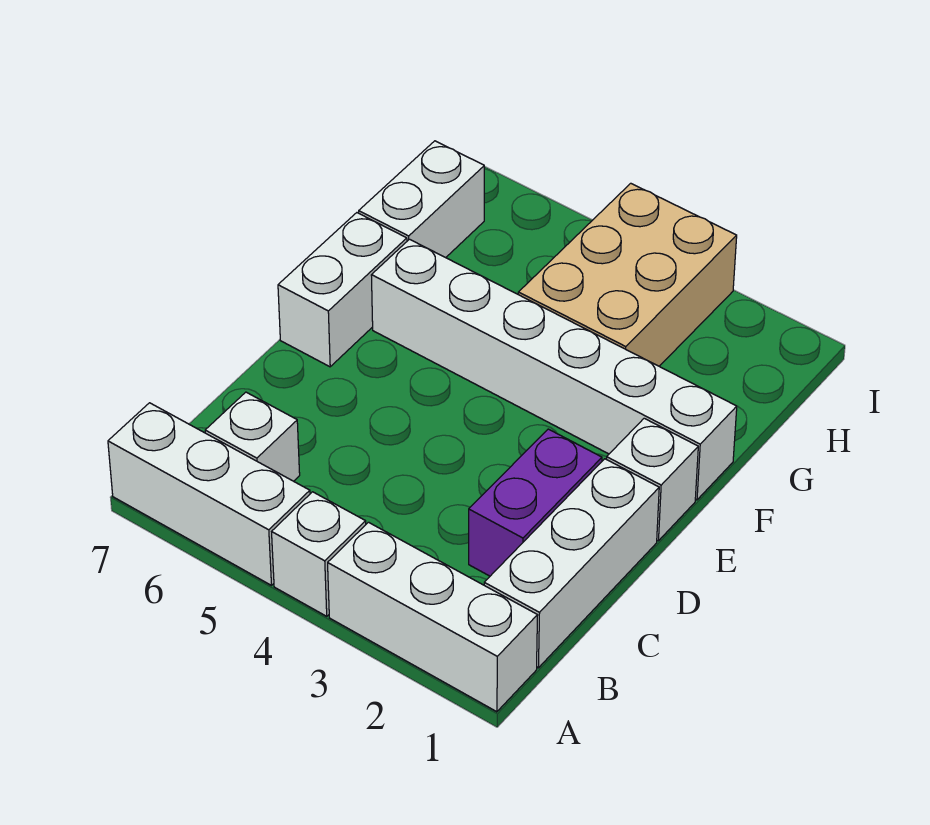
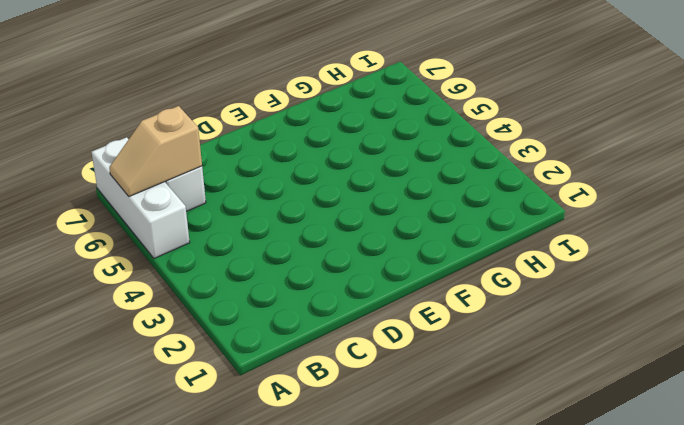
tan 1x2 slope [109,106,202,197] -> none
none -> white 1x3 brick [328,522,538,712]
none -> white 1x1 brick [272,492,366,616]

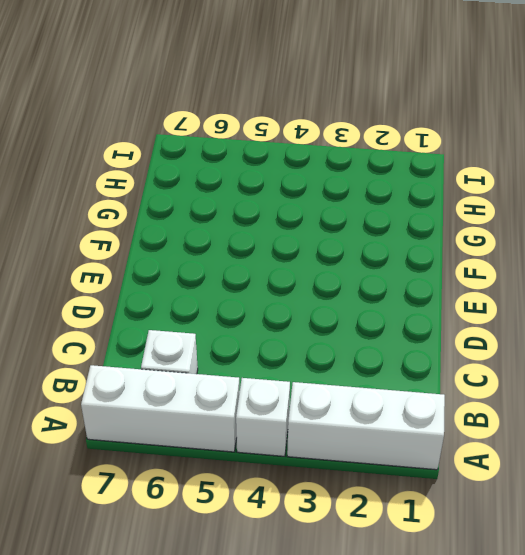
none -> white 1x3 brick [484,459,659,668]
none -> purple 1x2 brick [469,429,602,576]

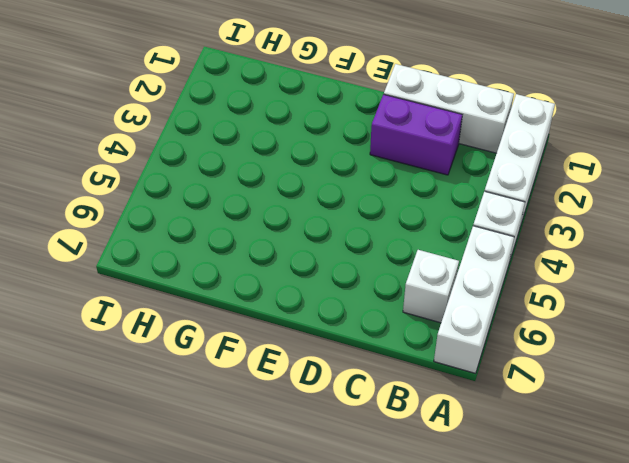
none -> white 1x1 brick [607,418,698,541]
none -> white 1x2 brick [278,213,407,367]

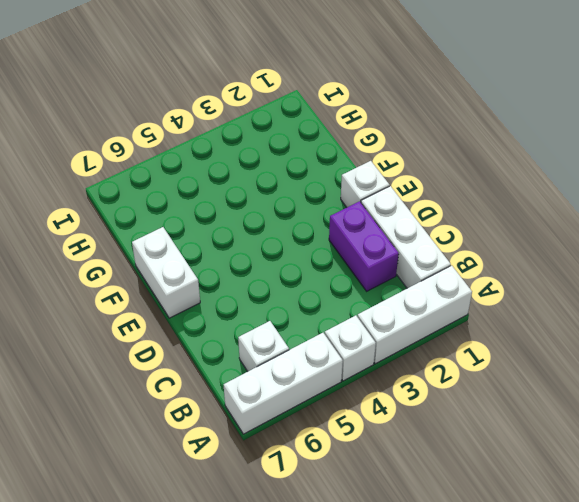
none -> white 1x6 brick [371,239,737,500]
none -> tan 2x3 brick [518,183,737,366]

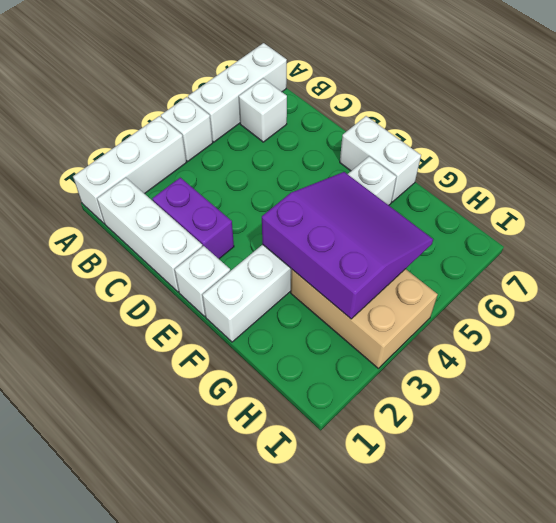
purple 3x3 slope [262,172,433,319] -> none
none -> white 1x2 brick [359,141,484,258]

